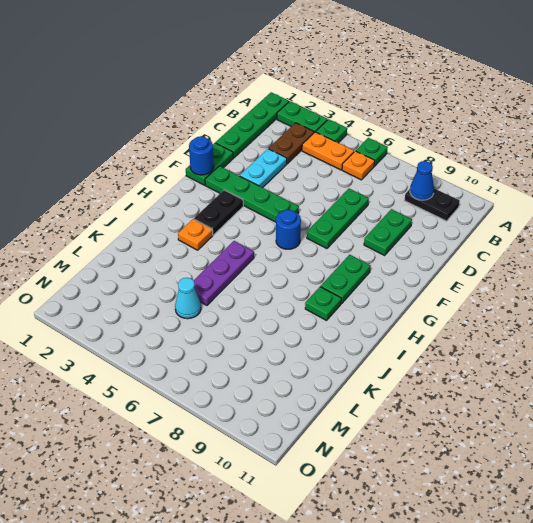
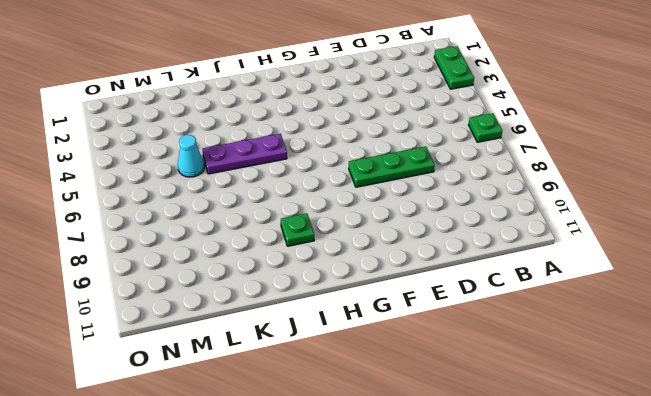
none -> green 1x4 plate [216,92,289,158]
none -> green 1x1 plate [316,119,347,143]
none -> brown 1x2 plate [269,123,314,164]

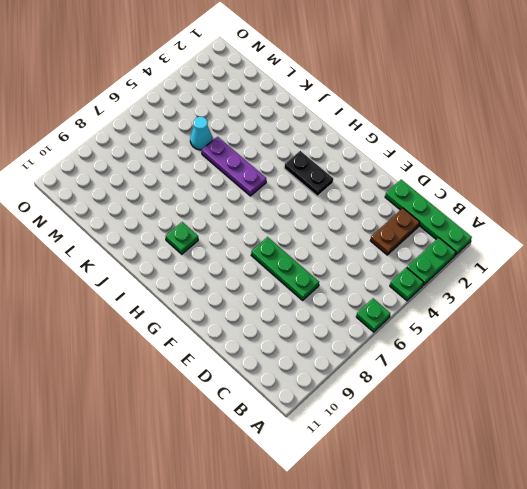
brown 1x2 plate [370,208,420,255] -> brown 1x2 plate turned to [269,123,314,164]
none -> orange 1x2 plate [302,132,354,170]
none -> orange 1x1 plate [342,151,375,180]
none -> black 1x2 plate [404,188,460,221]

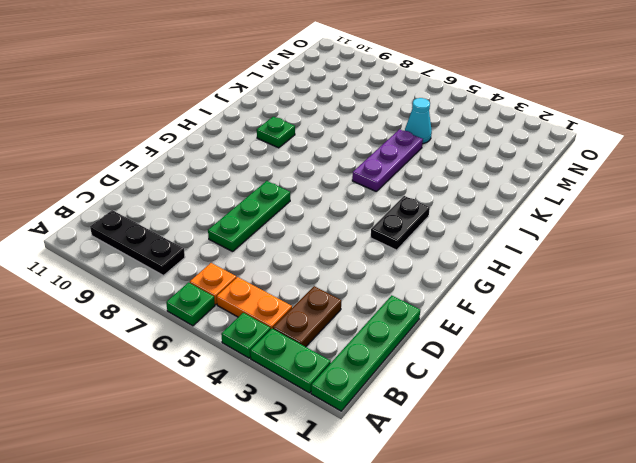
black 1x3 plate [90,210,185,276] -> black 1x2 plate [404,188,460,221]
none -> cyan 1x2 plate [240,149,287,188]
none -> green 1x2 plate [364,209,412,255]
none -> green 1x2 plate [186,143,233,185]

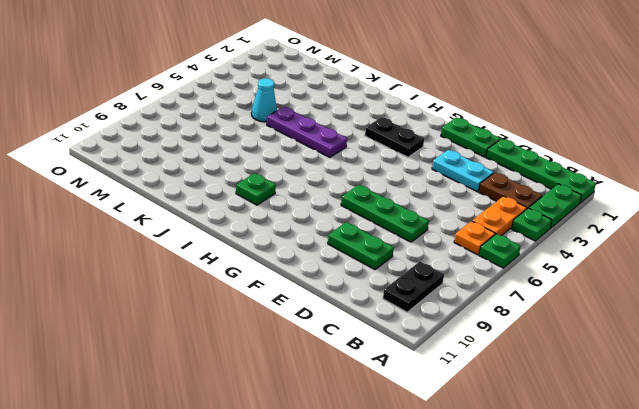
none -> green 1x4 plate [205,166,299,222]
none -> blue 1x1 round brick [276,210,301,249]
none -> green 1x2 plate [321,255,371,304]

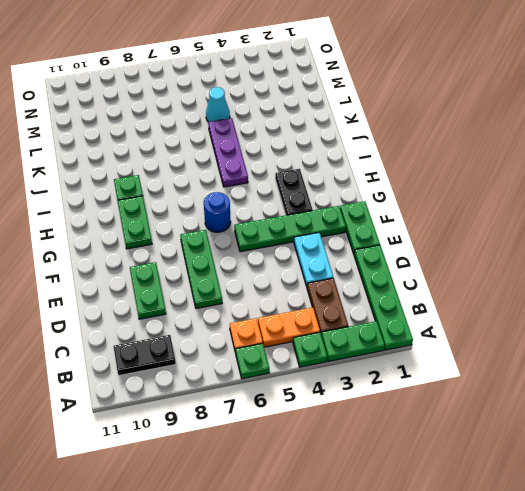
none -> orange 1x1 plate [178,219,213,250]
none -> blue 1x1 cone [410,161,434,200]
none -> blue 1x1 round brick [189,136,214,175]

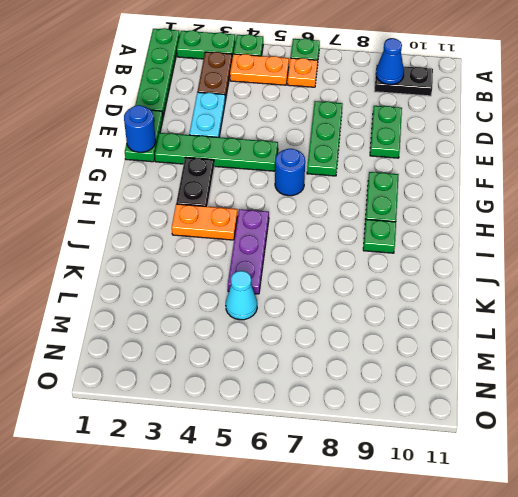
orange 1x2 plate [172,204,238,240] -> orange 1x1 plate [178,219,213,250]

